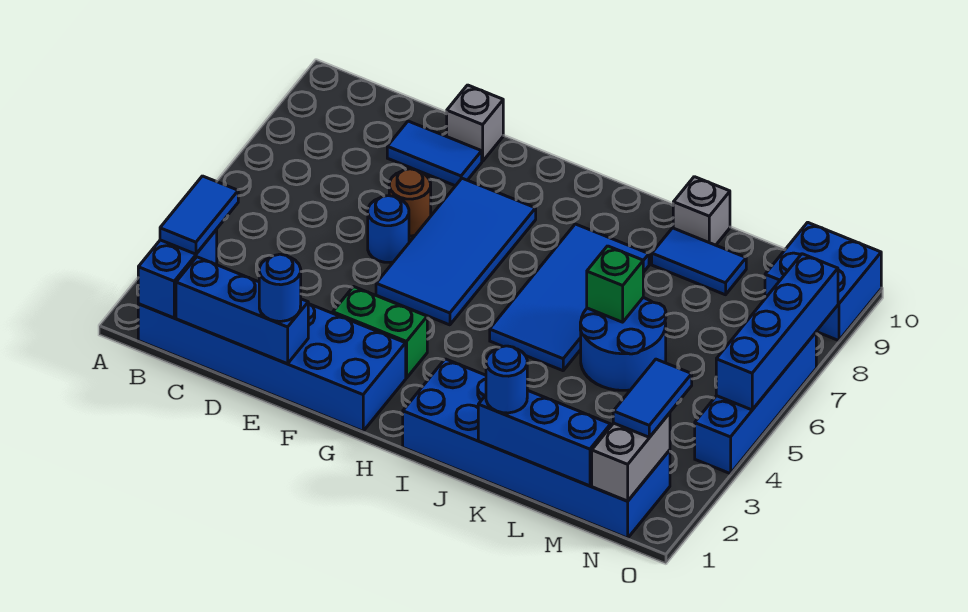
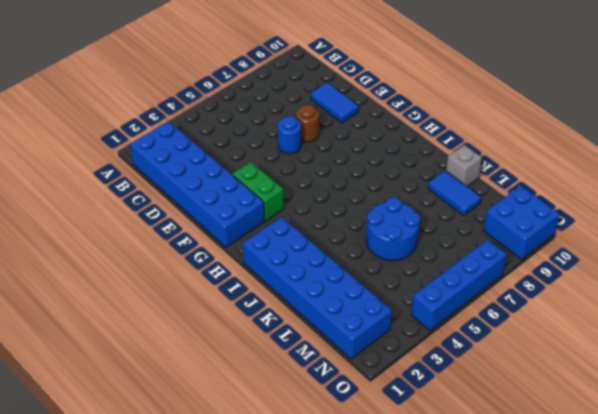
none -> grey 1x1 brick [447,85,503,161]
none -> blue 2x4 tile [376,178,536,325]
none -> blue 2x4 tile [490,224,649,371]

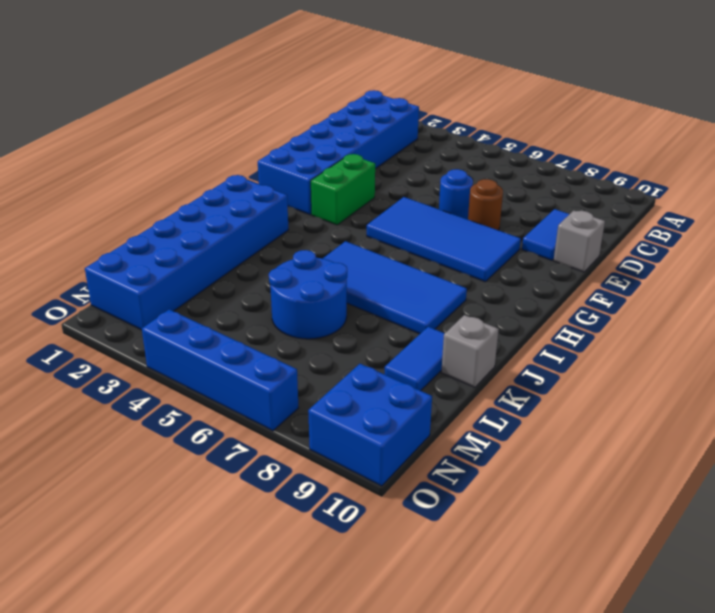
none -> blue 1x2 brick [138,230,217,318]
none -> blue 1x3 brick [176,257,308,364]
none -> blue 1x3 brick [478,390,611,486]

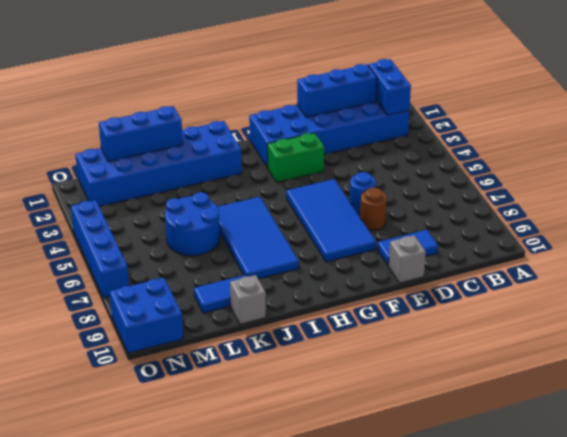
none -> green 1x1 brick [587,246,643,322]
none -> grey 1x2 brick [592,413,670,501]
none -> blue 1x4 brick [716,254,838,410]

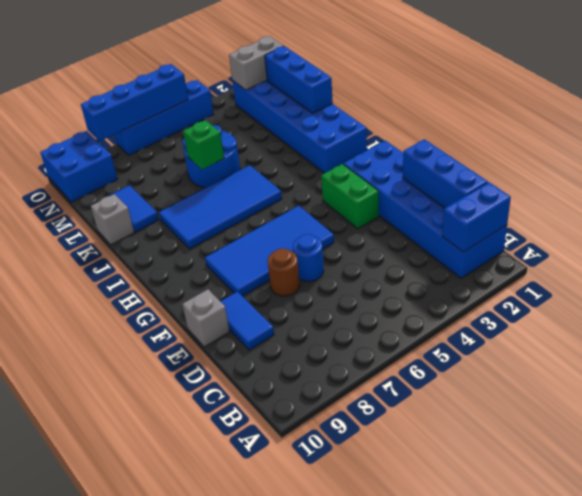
none -> blue 1x2 tile [160,176,238,254]
none -> blue 1x1 round brick [259,254,301,321]
none -> blue 1x1 round brick [486,346,527,413]

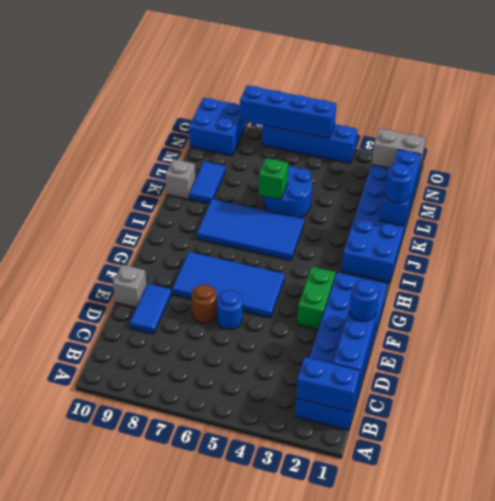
none -> blue 1x2 tile [160,176,238,254]
none -> blue 1x2 tile [613,359,692,437]

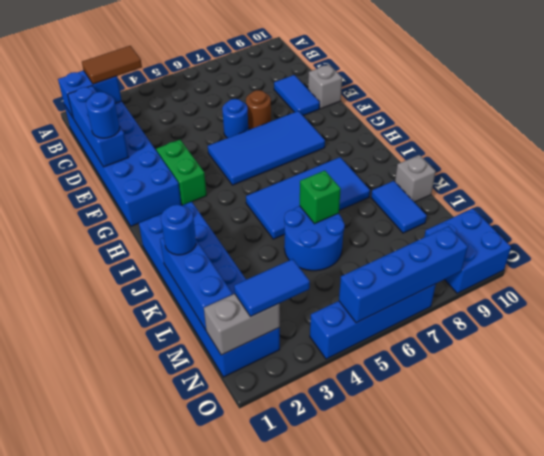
brown 1x2 tile [82,46,142,84] -> blue 1x2 tile [160,176,238,254]

